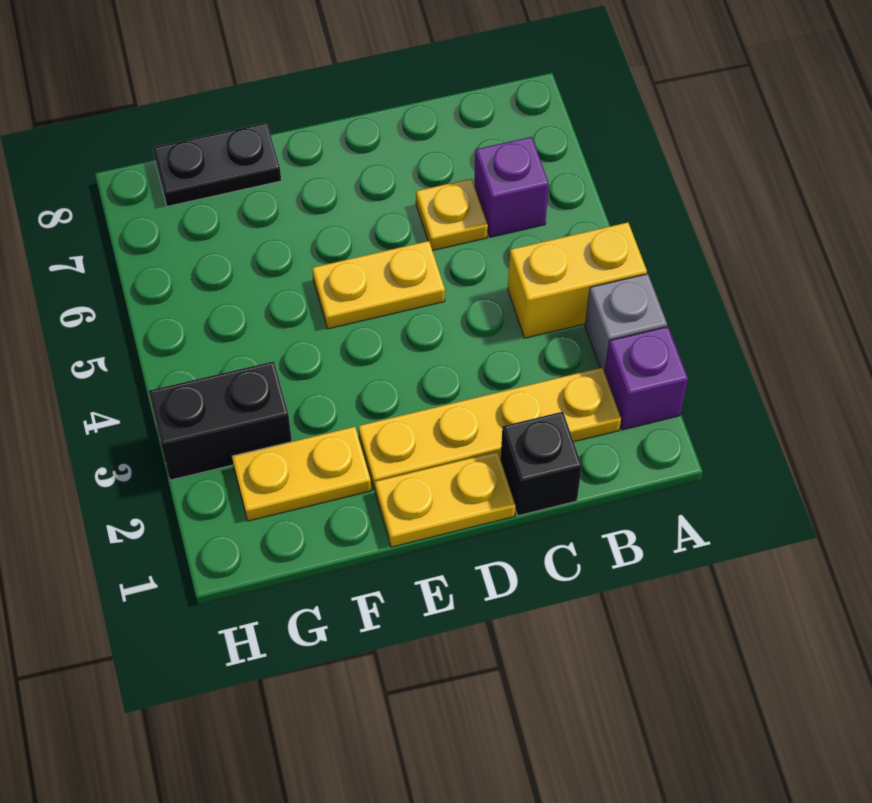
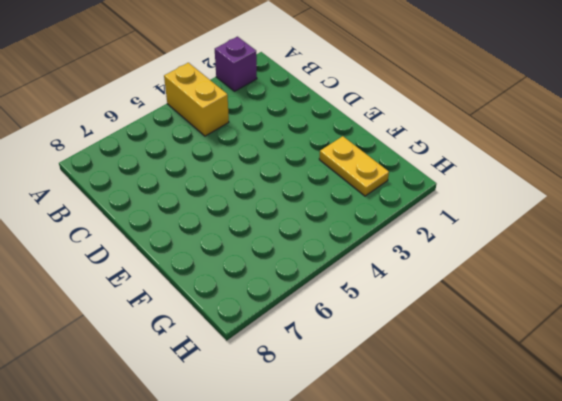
none -> grey 1x1 brick [585,274,667,372]
none -> yellow 1x4 plate [358,367,621,490]
none -> purple 1x1 brick [474,137,549,237]

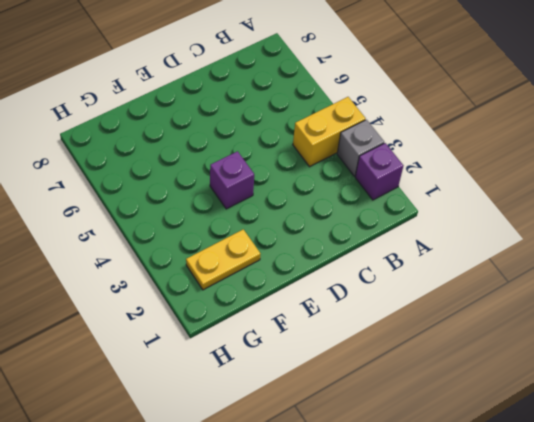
purple 1x1 brick [210,151,254,209] -> purple 1x1 brick moved to [474,137,549,237]
none -> yellow 1x4 plate [358,367,621,490]
none -> black 1x1 brick [500,412,582,516]
none -> yellow 1x1 plate [416,179,488,251]

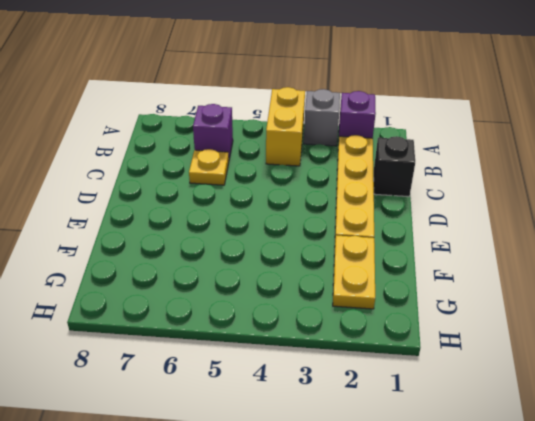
none -> yellow 1x2 plate [375,452,515,547]
none -> yellow 1x2 plate [312,241,445,329]
none -> black 1x2 plate [153,123,281,206]

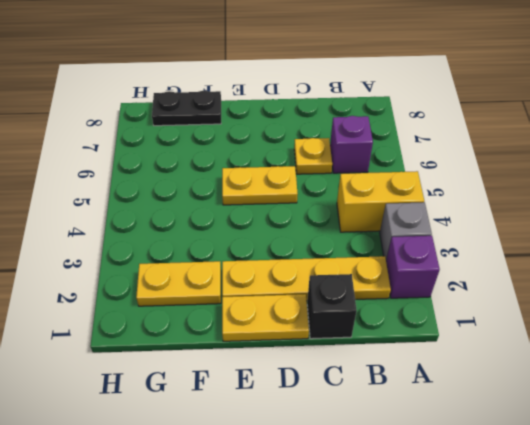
none -> black 1x2 brick [149,361,292,480]

